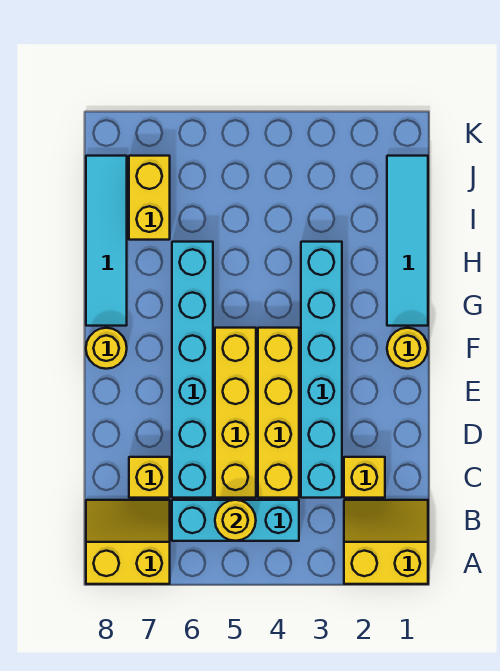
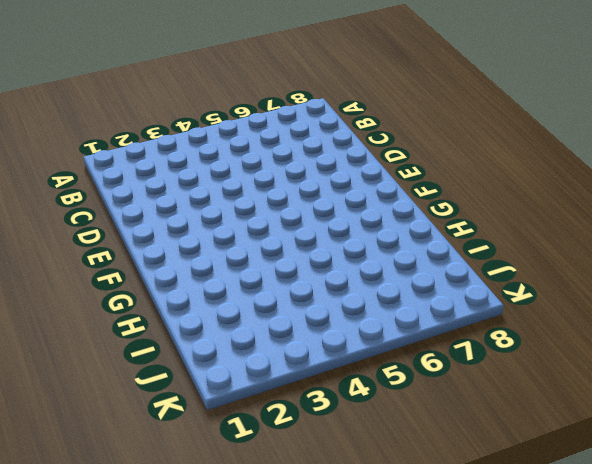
none -> yellow 2x2 slope [344,500,428,584]
none -> yellow 2x2 slope [86,500,170,584]
none -> cyan 1x3 brick [172,500,299,541]

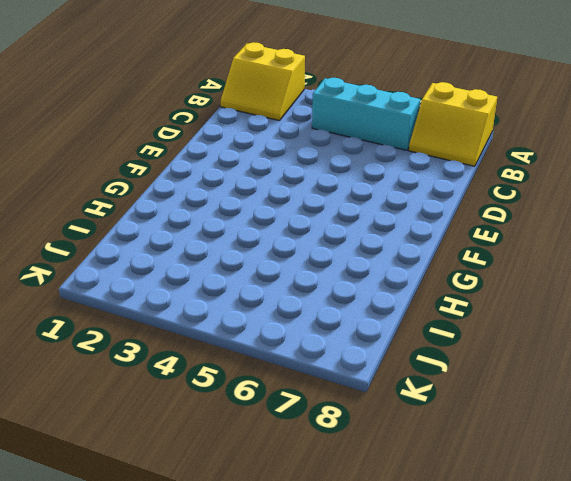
none -> yellow 1x1 brick [344,457,385,498]
none -> cyan 1x6 brick [301,242,342,498]
none -> yellow 1x4 brick [258,328,299,498]

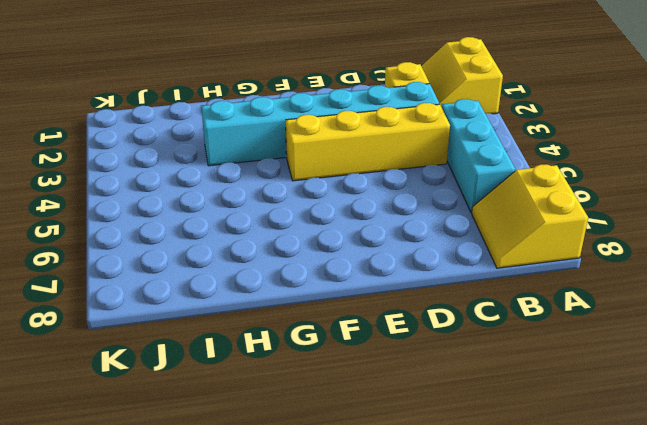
none -> yellow 1x4 brick [215,328,256,498]
none -> cyan 1x6 brick [172,242,213,498]
none -> yellow 1x1 brick [129,457,170,498]

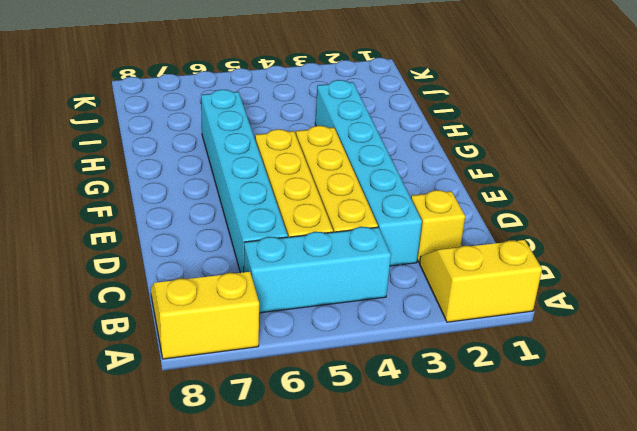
none -> yellow 1x1 brick [129,457,170,498]
none -> yellow 1x1 round brick [387,328,428,369]
none -> yellow 1x1 round brick [86,328,127,369]

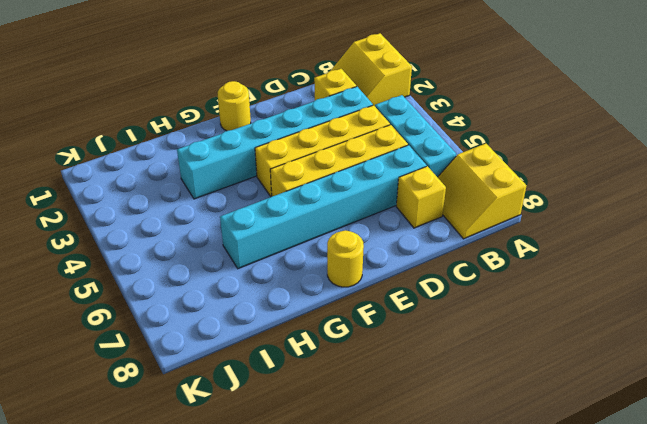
none -> cyan 1x4 tile [387,156,428,326]
none -> cyan 1x4 tile [86,156,127,326]
none -> yellow 1x2 brick [129,156,170,240]

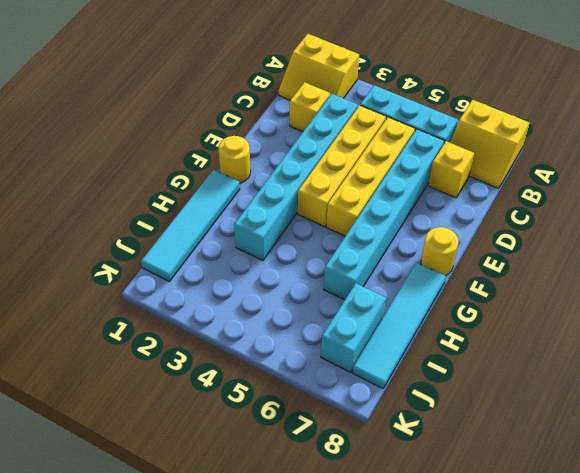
cyan 1x2 brick [321,284,386,372] -> yellow 1x2 brick [129,156,170,240]
none -> yellow 1x1 round brick [215,500,256,541]

